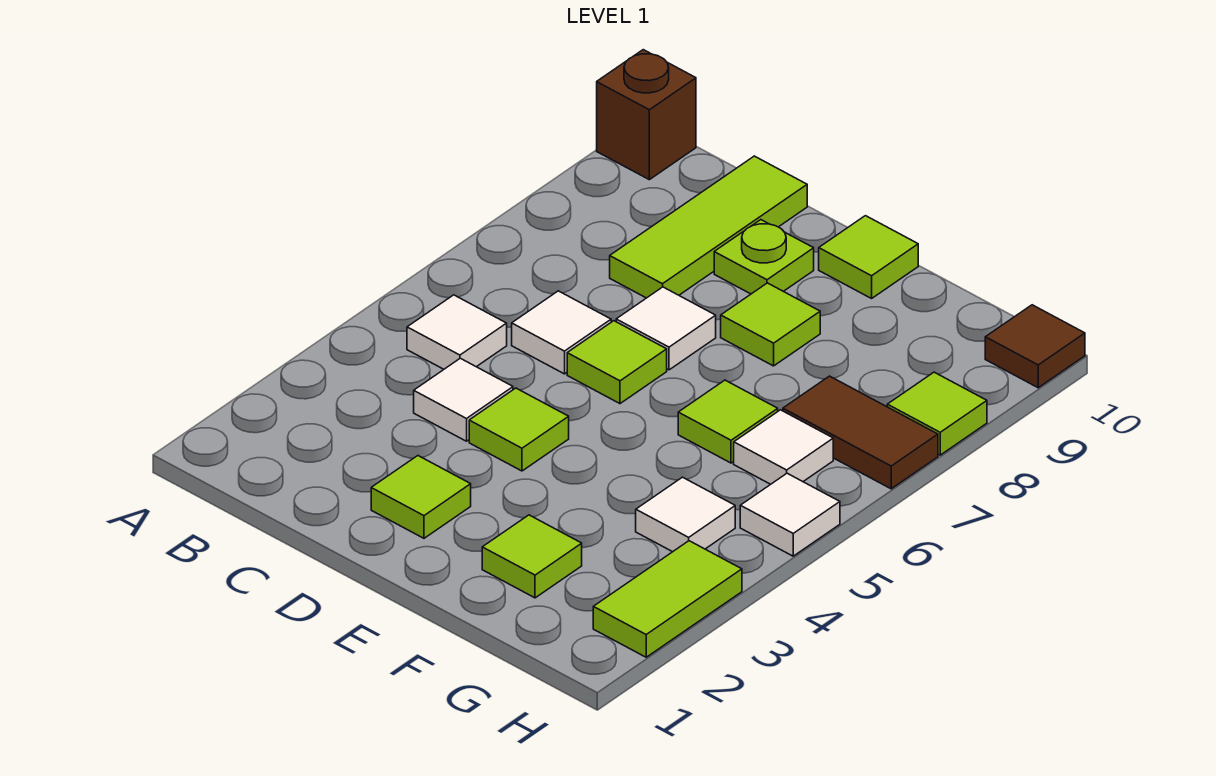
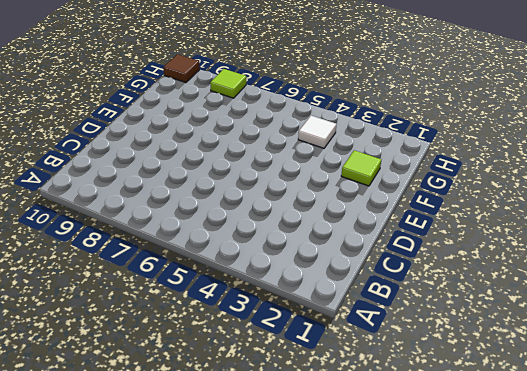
none -> brown 1x1 brick [597,50,696,180]
none -> white 1x1 tile [407,295,507,369]
none -> white 1x1 tile [414,358,513,441]

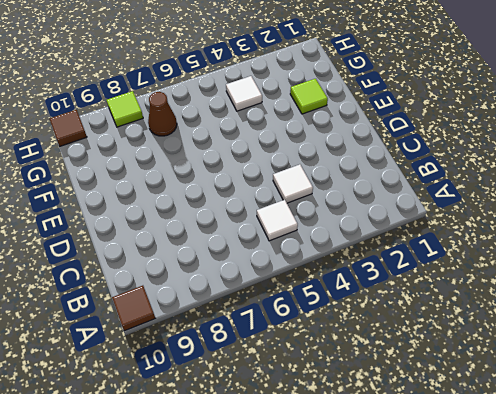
brown 1x1 tile [112,286,155,331] -> brown 1x1 brick [597,50,696,180]
brown 1x1 cone [148,92,177,136] -> brown 1x2 tile [783,376,938,489]
none -> white 1x1 tile [512,291,611,374]
none -> lime 1x3 tile [610,156,807,298]
none -> lime 1x1 tile [371,456,471,538]

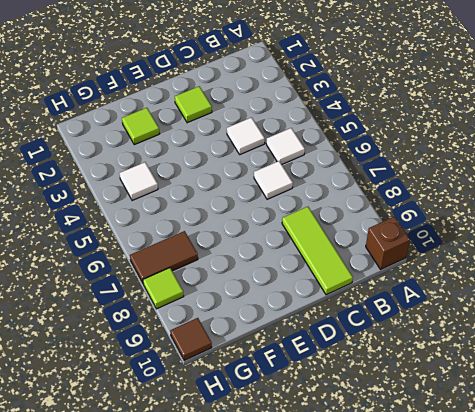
none -> lime 1x1 tile [469,388,569,471]
none -> lime 1x1 tile [567,321,667,404]
none -> white 1x1 tile [616,287,716,370]

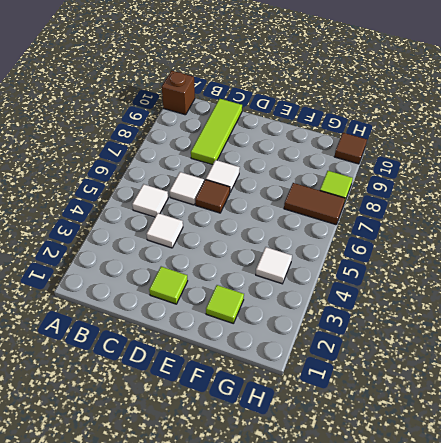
brown 1x1 tile [195,180,230,213] -> lime 1x1 tile [567,321,667,404]
none -> lime 1x1 tile [469,388,569,471]
none -> lime 1x1 plate [714,220,814,294]
none -> lime 1x1 tile [721,283,820,366]

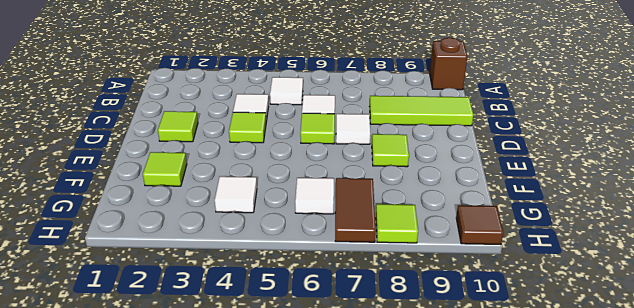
none -> lime 1x1 plate [714,220,814,294]
none -> lime 1x1 tile [819,216,918,298]
none -> lime 1x1 tile [678,380,778,463]

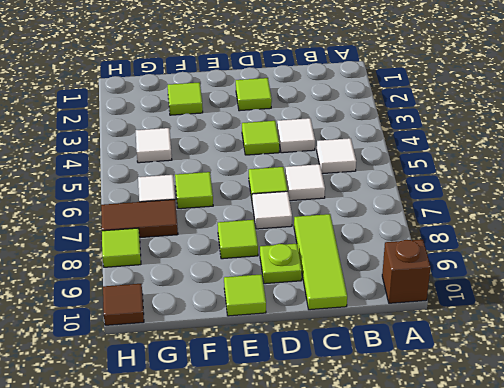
none -> lime 1x2 tile [593,541,742,657]
none -> white 1x1 tile [740,473,840,556]

